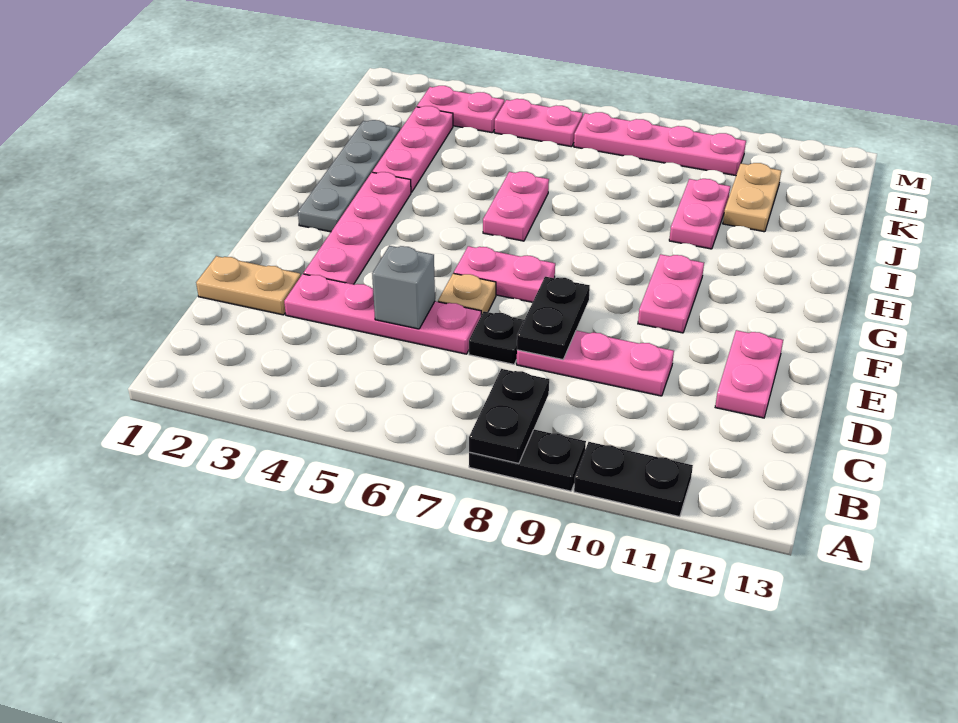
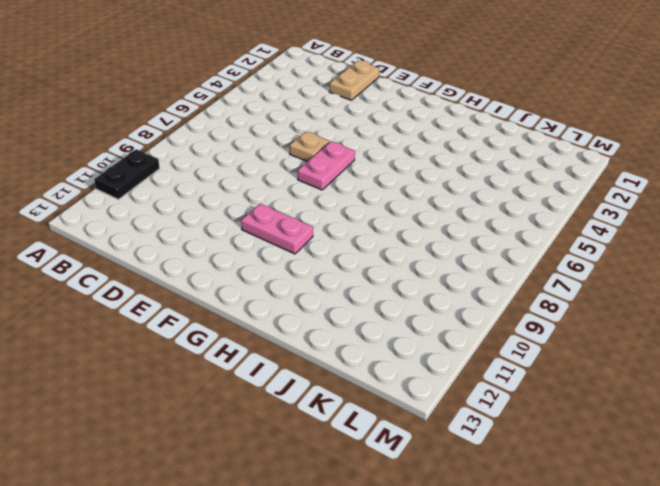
none -> black 1x2 plate [469,429,586,491]
none -> pink 1x4 plate [284,274,481,354]
none -> black 1x1 plate [469,311,524,364]

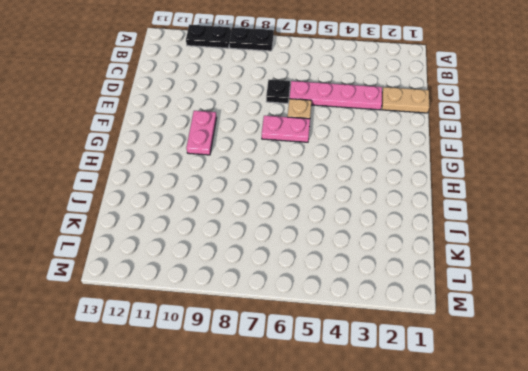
none -> pink 1x3 plate [517,331,674,396]
none -> pink 1x2 plate [715,330,783,418]
none -> pink 1x4 plate [304,172,411,284]

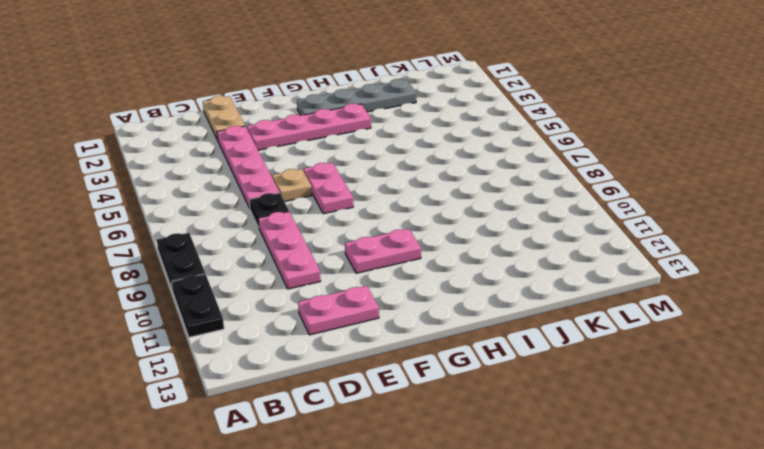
none -> pink 1x2 plate [483,172,549,241]
none -> pink 1x3 plate [372,106,453,192]
none -> pink 1x2 plate [669,179,730,249]

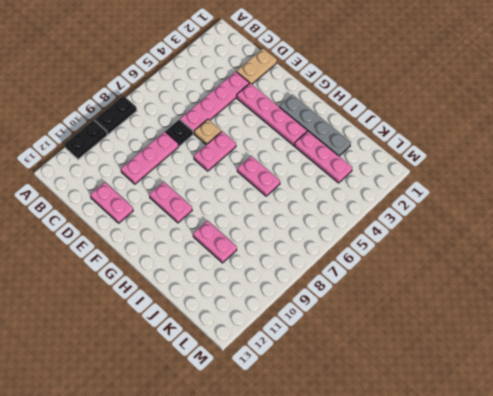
none -> tan 1x2 plate [723,163,781,232]
none -> pink 1x2 plate [417,86,504,133]
none -> pink 1x2 plate [494,99,583,147]

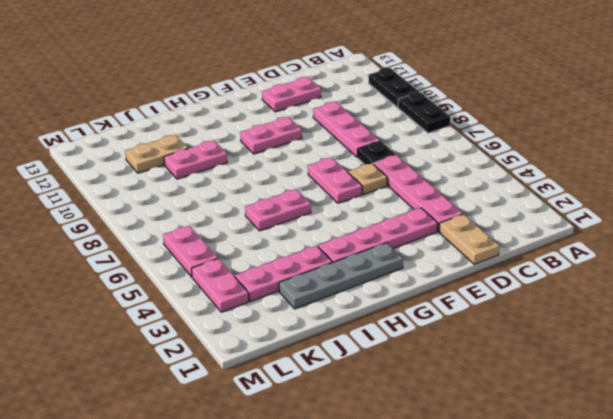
none -> pink 1x4 plate [574,112,746,176]
none -> black 1x2 plate [469,369,549,464]
none -> grey 1x1 brick [372,246,435,329]

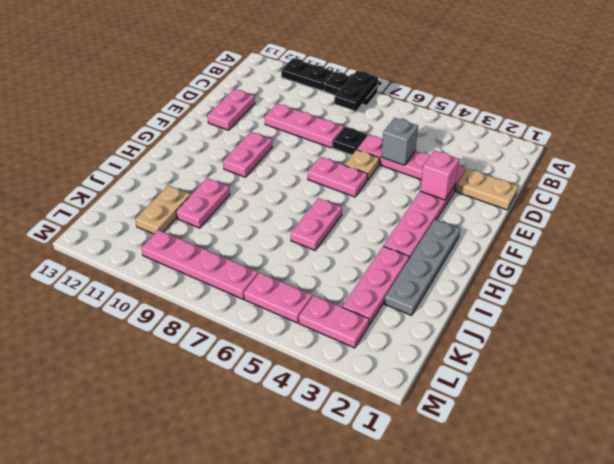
pink 1x1 brick [420,150,459,200] -> none
none -> black 1x2 plate [517,277,590,360]

